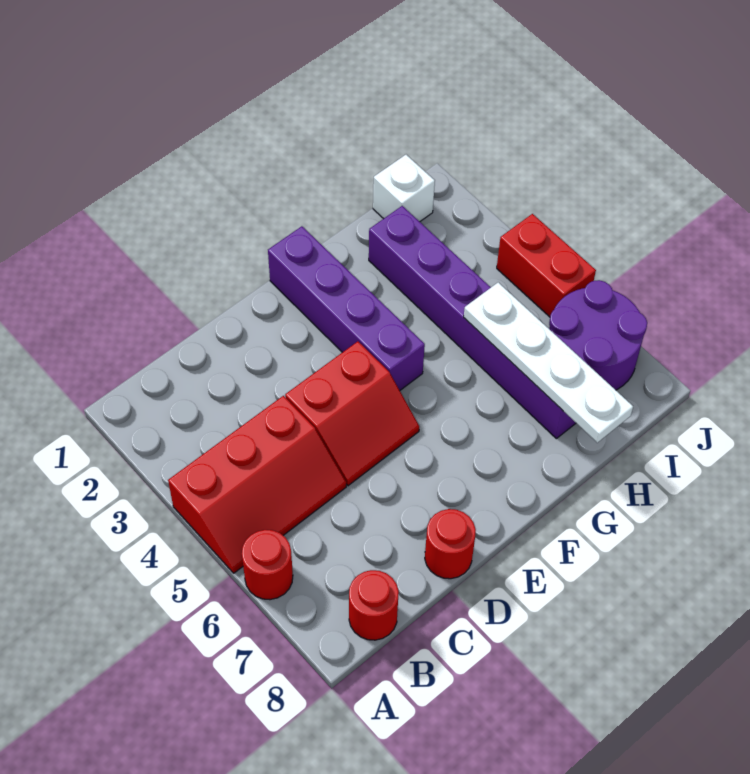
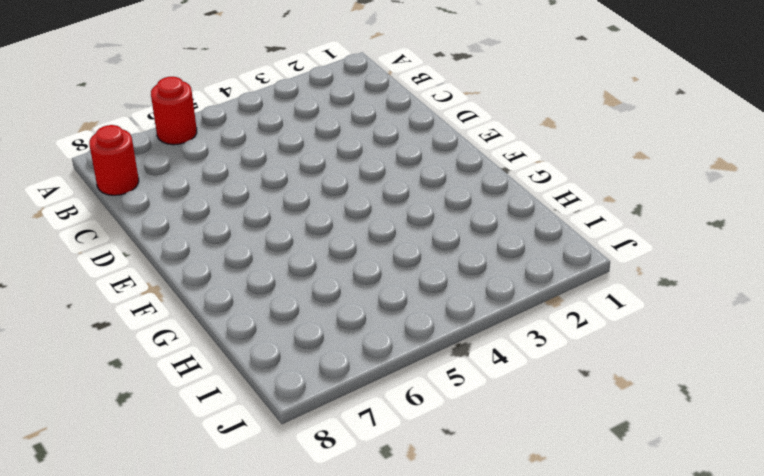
none -> red 2x3 slope [168,396,346,573]
none -> red 2x2 slope [285,341,419,486]

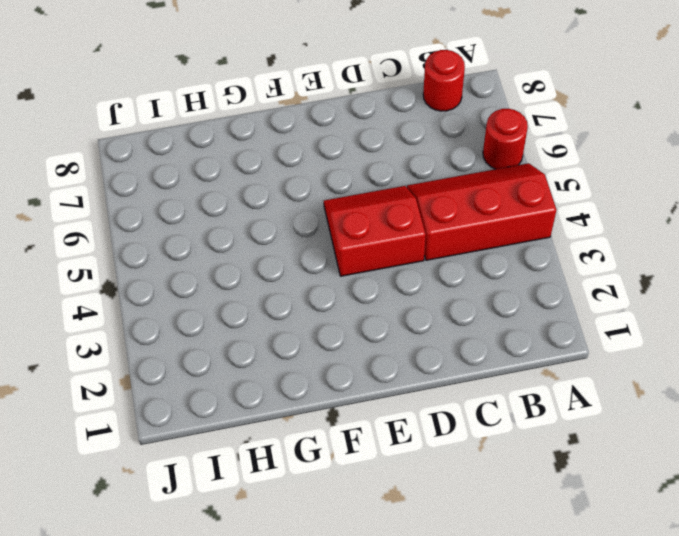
none -> red 1x1 round brick [425,509,476,579]
none -> purple 1x4 brick [268,226,425,390]

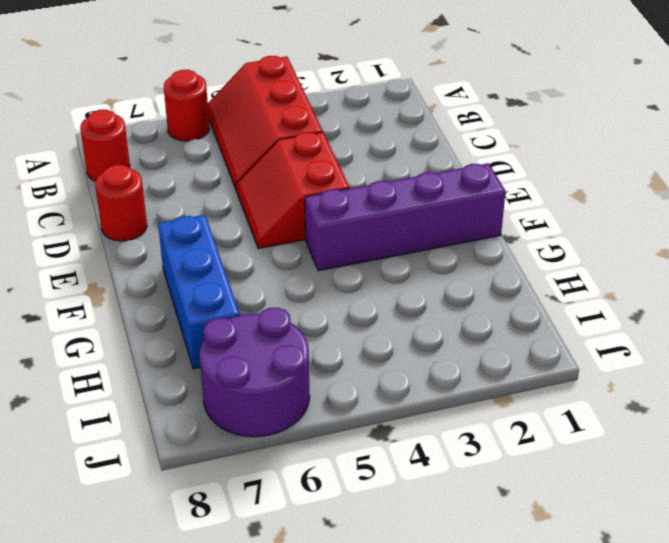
blue 1x3 brick [158,215,240,369] -> purple 1x6 brick [369,206,576,439]
none -> white 1x1 brick [373,155,435,222]
none -> red 1x2 brick [497,214,596,317]

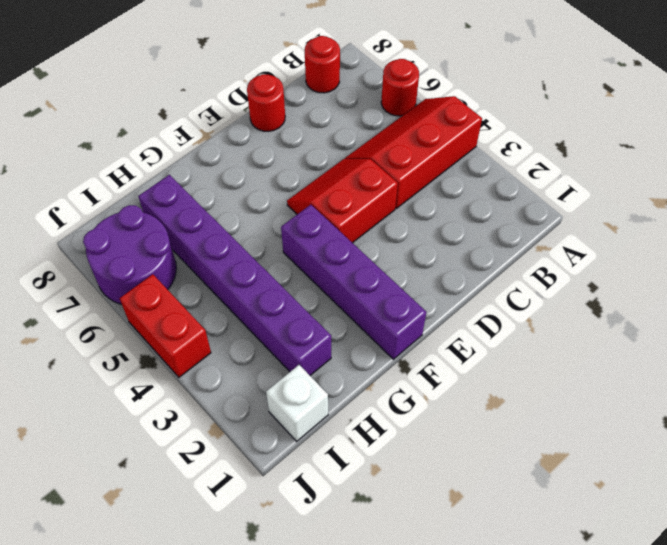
none -> white 1x4 plate [464,282,633,443]

